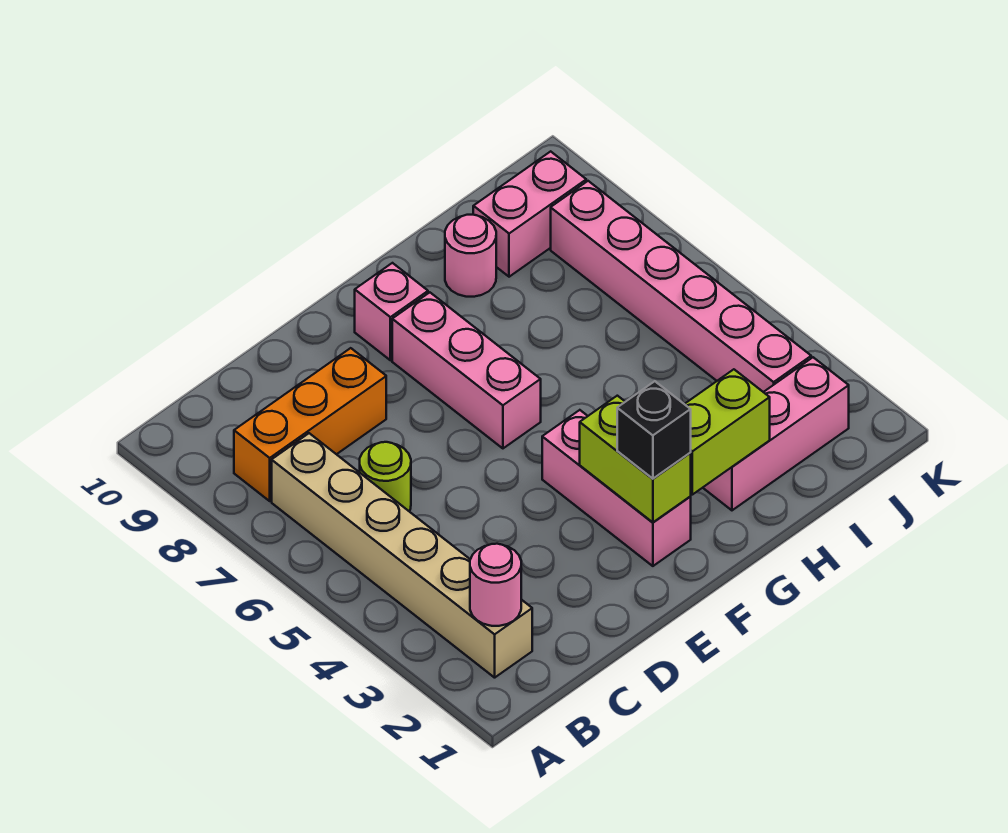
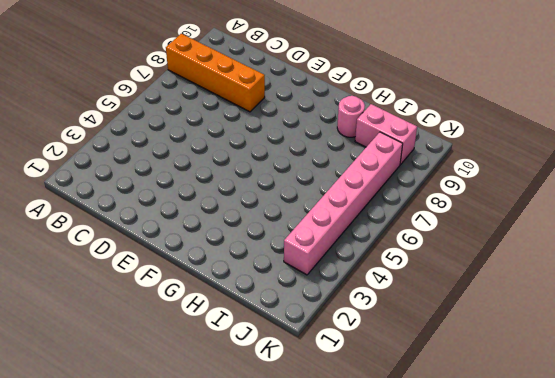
orange 1x4 brick [166,34,265,112] -> orange 1x3 brick [234,348,386,501]
none -> tan 1x6 brick [272,433,532,678]
none -> lime 1x1 round brick [360,442,411,511]
none -> pink 1x3 brick [542,410,691,566]

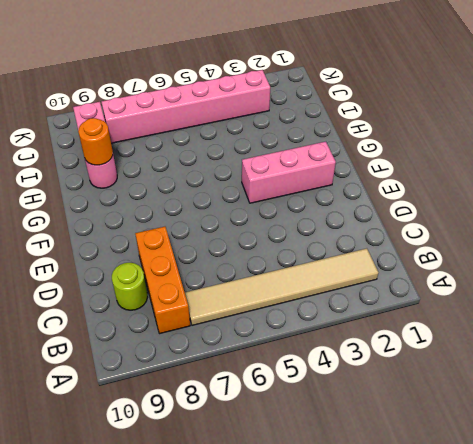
tan 1x6 tile [185,248,378,325] -> tan 1x6 brick [272,433,532,678]
lime 1x1 round brick [112,263,148,310] -> lime 1x1 round brick moved to [360,442,411,511]
orange 1x1 round brick [78,118,113,165] -> none
none -> pink 1x3 brick [392,292,541,448]
none -> pink 1x1 brick [355,263,428,360]
none -> pink 1x3 brick [703,357,849,510]

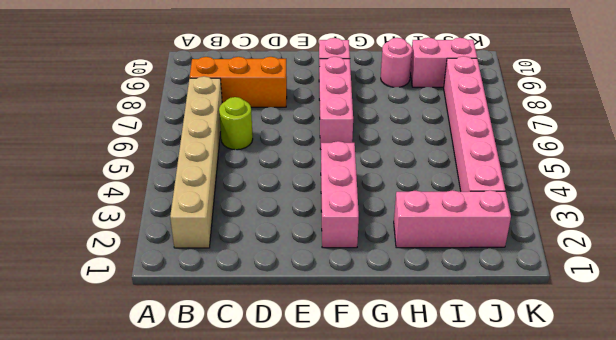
none -> pink 1x1 round brick [470,544,521,626]
none -> lime 1x2 brick [580,396,691,522]
none -> lime 1x2 brick [685,369,770,495]

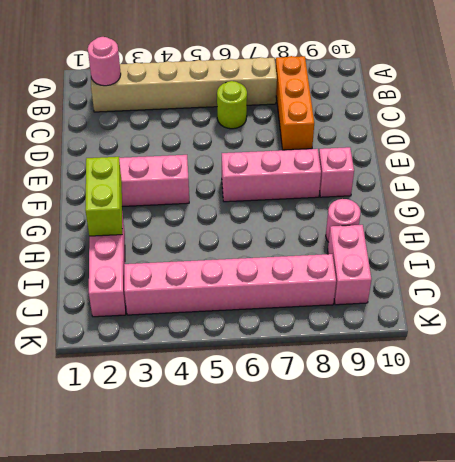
none -> lime 1x2 brick [580,396,691,522]
none -> black 1x1 brick [617,381,691,479]

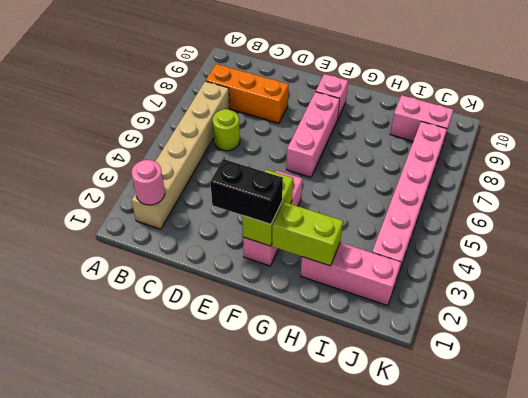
black 1x2 brick [210,159,283,224] -> black 1x1 brick [617,381,691,479]
none -> pink 1x1 round brick [445,215,496,297]

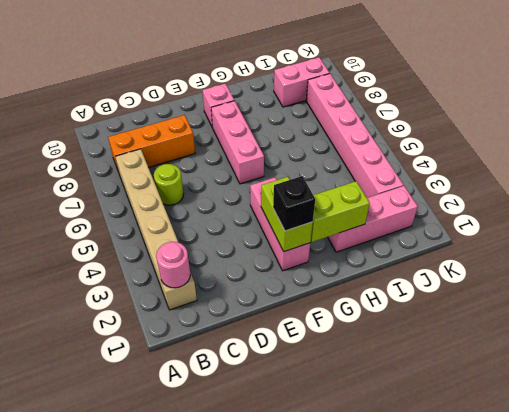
none -> pink 1x1 round brick [445,215,496,297]

